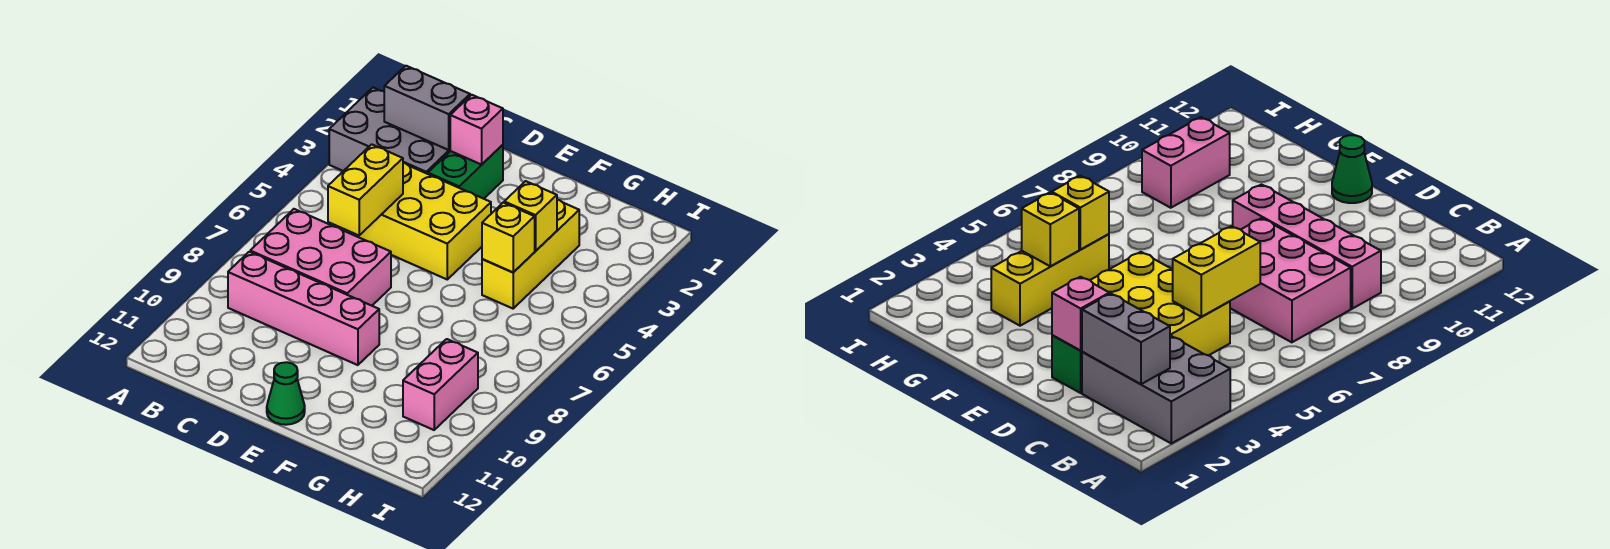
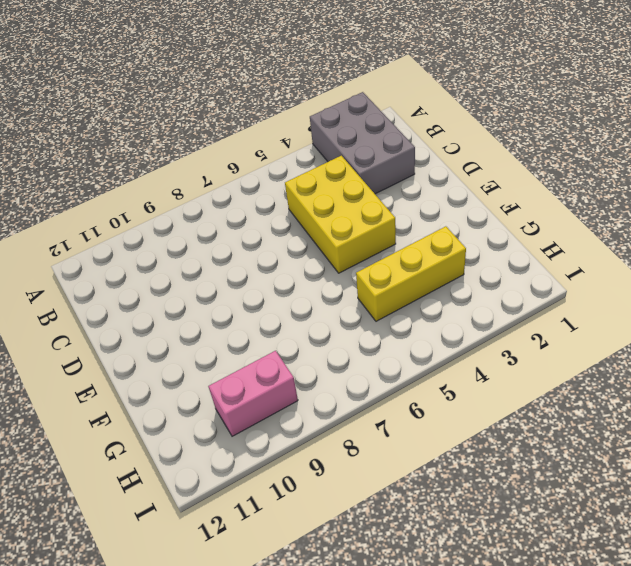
none -> pink 2x3 brick [250,209,391,306]
none -> pink 1x4 brick [228,252,379,365]
none -> green 1x2 brick [428,145,503,199]

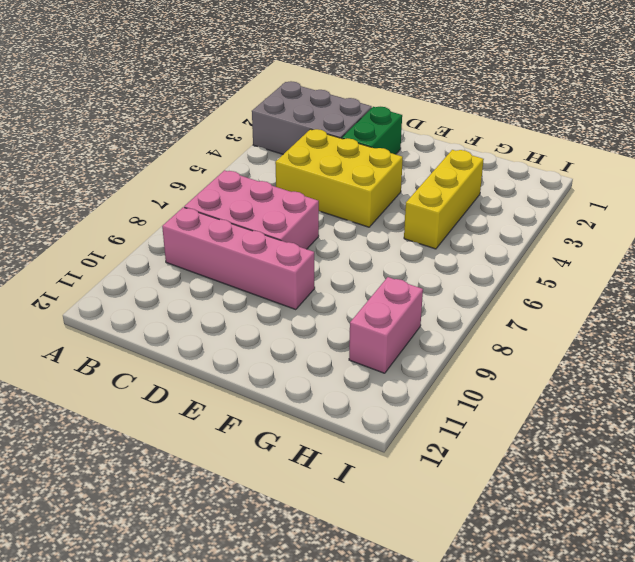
none -> green 1x1 cone [267,362,305,425]
none -> grey 1x2 brick [384,66,470,150]
none -> yellow 1x2 brick [328,144,403,235]

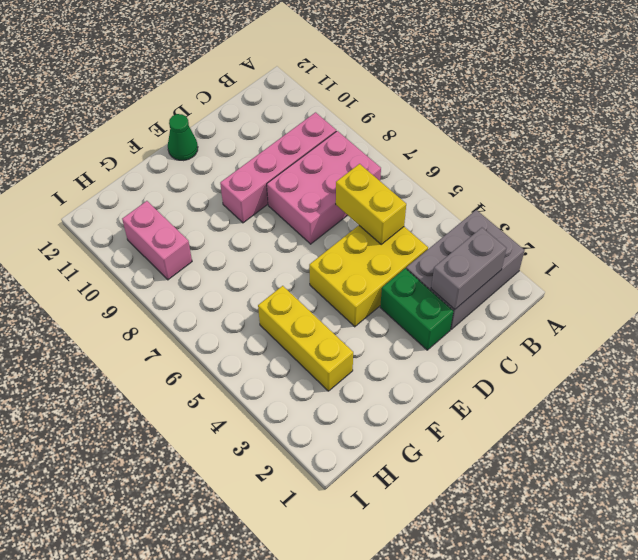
none -> pink 1x1 brick [450,95,503,165]
none -> yellow 1x1 brick [504,181,557,251]
none -> yellow 1x1 brick [482,203,535,272]

